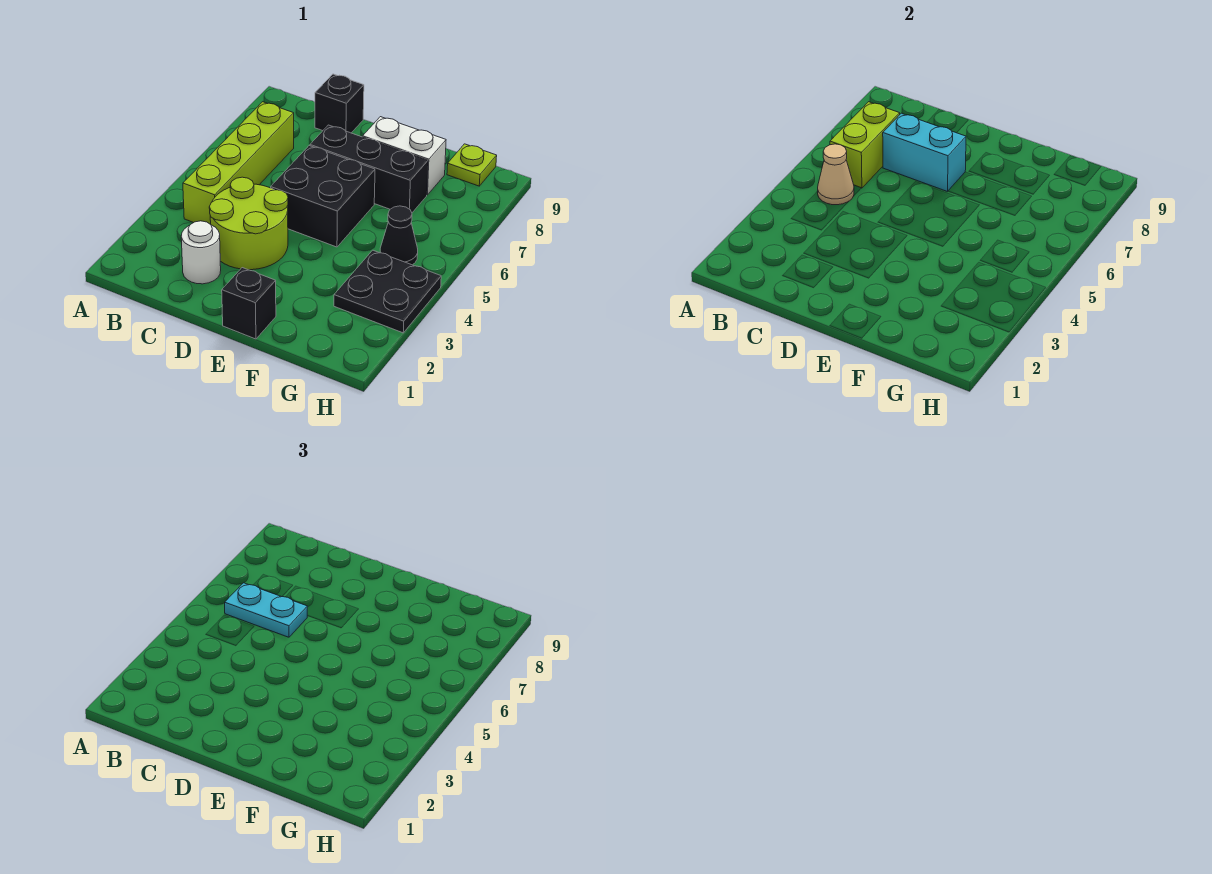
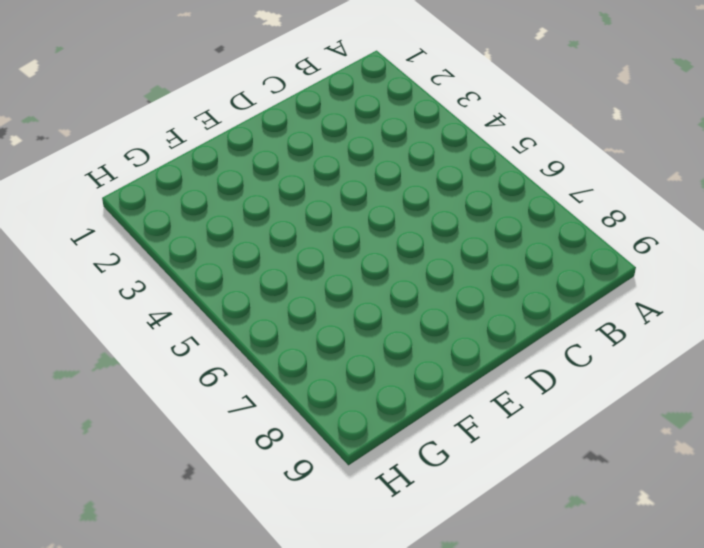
none -> lime 1x4 brick [183,102,294,224]
none -> white 1x1 round brick [181,221,221,284]
none -> lime 2x2 round brick [209,177,288,270]

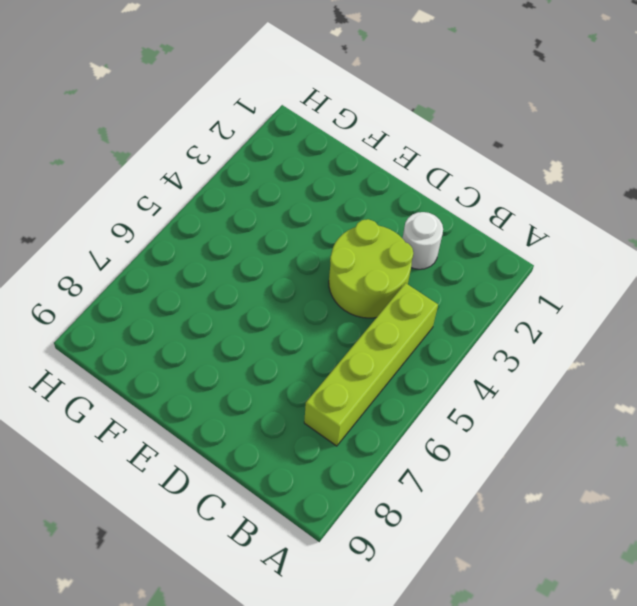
none -> black 1x1 brick [315,74,364,133]
none -> black 2x2 brick [271,146,375,247]
none -> black 1x3 brick [310,125,428,213]

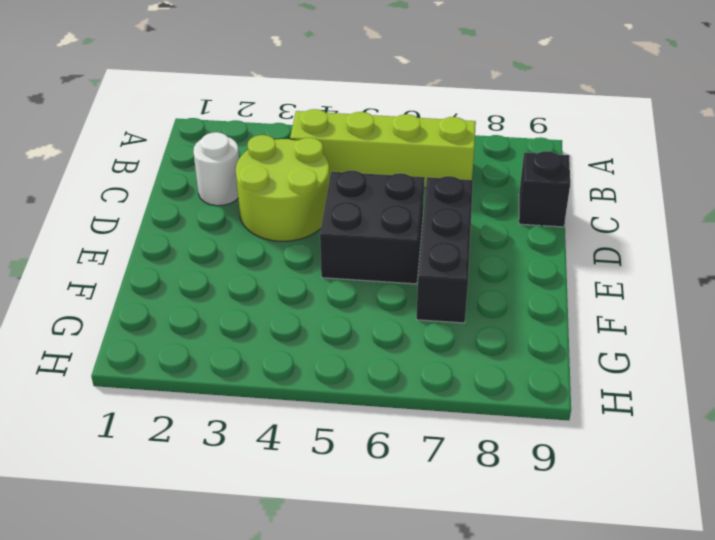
none -> black 1x1 brick [222,268,276,339]
none -> white 1x2 brick [363,117,446,195]
none -> black 2x2 plate [334,250,441,333]

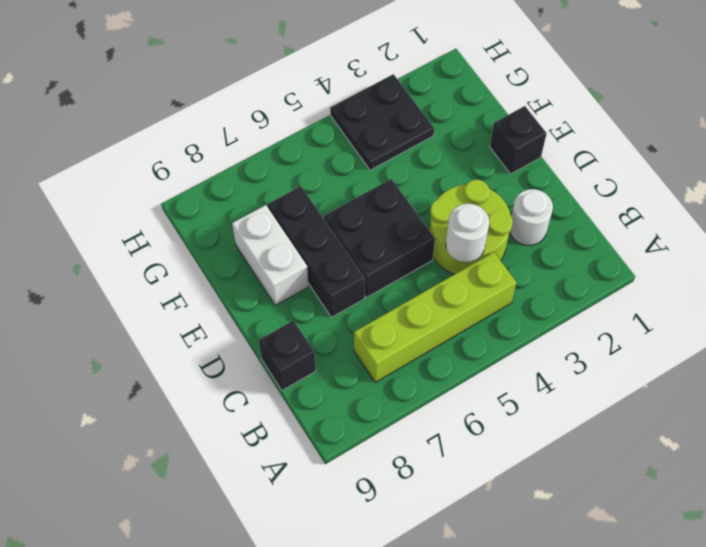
white 1x1 round brick [446,204,489,262] -> none
none -> black 1x1 cone [380,206,418,265]
none -> lime 1x1 plate [447,144,497,186]
none -> tan 1x1 cone [818,144,854,205]

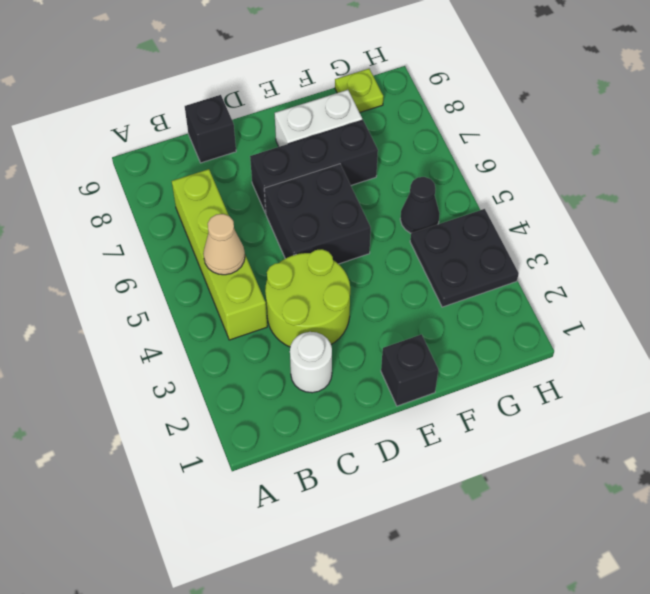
none -> lime 1x2 brick [830,102,900,188]
none -> cyan 1x2 brick [883,113,966,192]
none -> cyan 1x2 plate [225,583,307,637]

